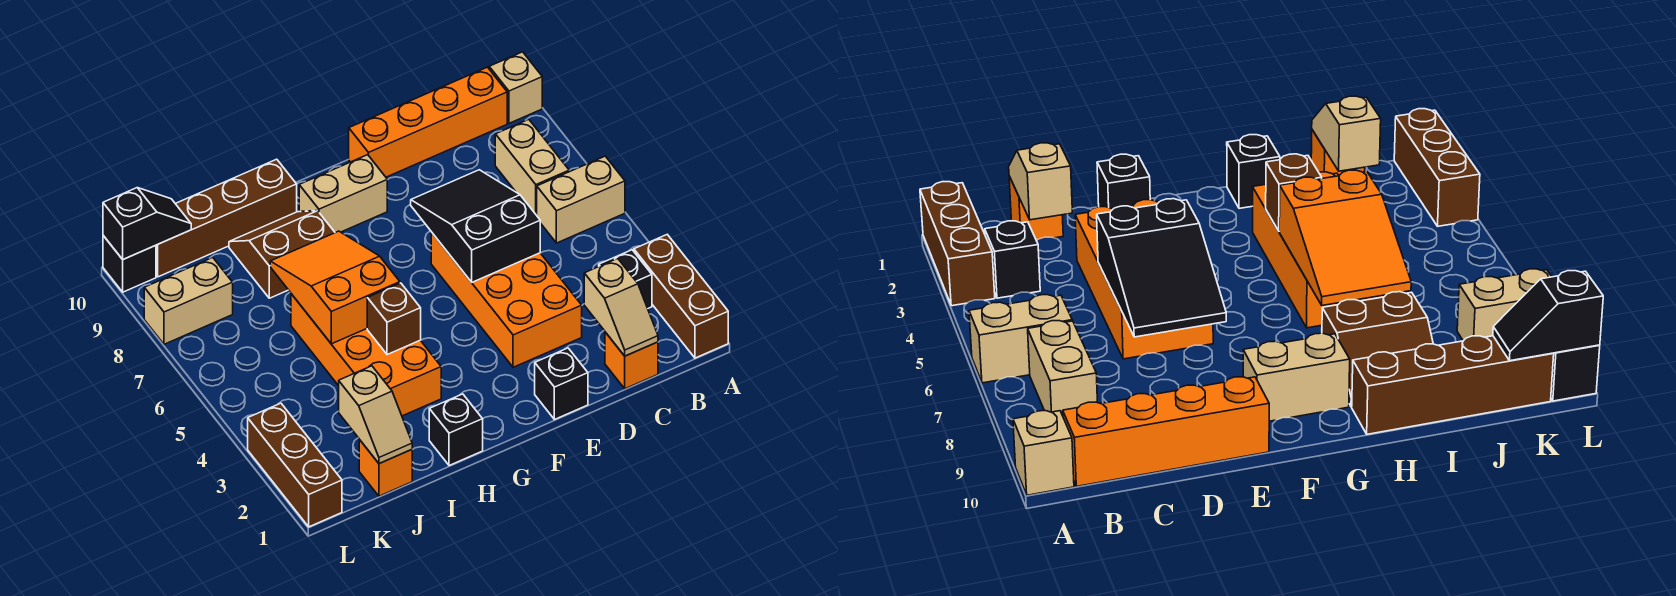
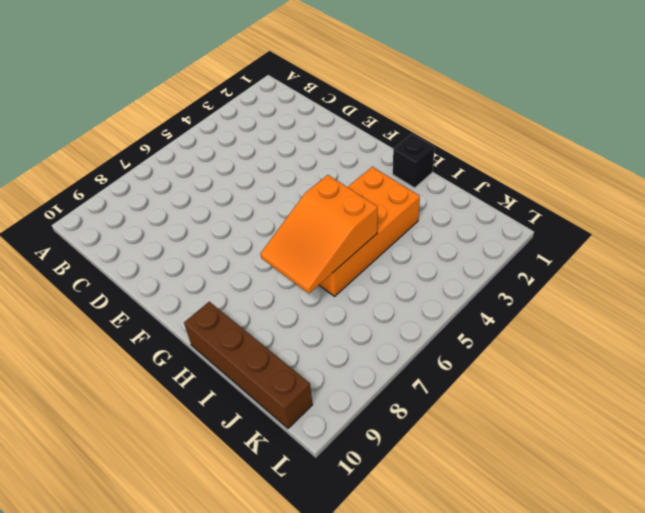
none -> brown 1x3 brick [634,235,728,358]
none -> tan 1x2 brick [537,156,625,243]
none -> tan 1x1 brick [489,52,542,123]

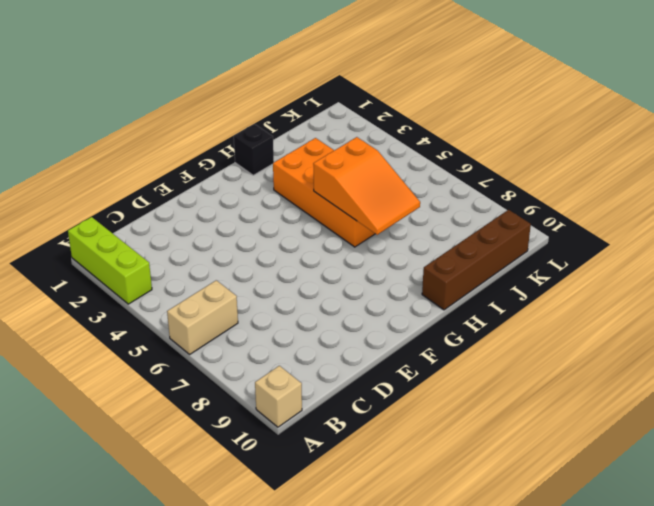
lime 1x3 brick [68,217,152,304] -> brown 1x3 brick [634,235,728,358]
none -> black 1x1 brick [599,250,652,308]
none -> tan 1x2 brick [495,119,569,215]
none -> orange 1x4 brick [349,67,507,177]

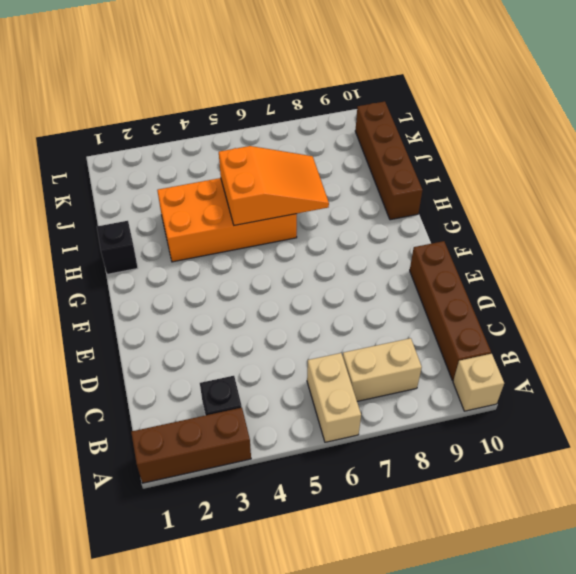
brown 1x4 brick [410,241,491,381] -> orange 1x4 brick [349,67,507,177]
none -> orange 1x1 brick [605,332,658,389]
none -> orange 2x4 brick [431,232,582,367]
none -> black 1x1 brick [535,348,588,420]

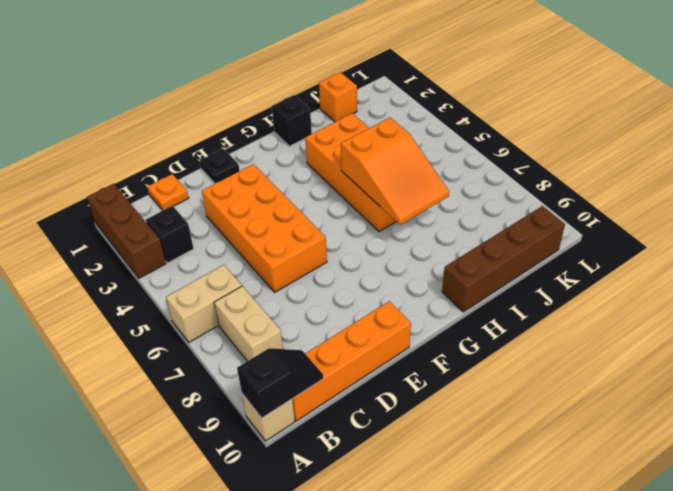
black 1x2 slope [237,348,323,418] -> black 1x2 slope turned to [103,188,191,259]
orange 1x1 plate [147,174,189,210] -> orange 1x1 brick [605,332,658,389]
black 1x1 plate [200,149,239,183] -> black 1x1 brick [535,348,588,420]
none -> tan 1x2 brick [299,155,387,233]
none -> brown 2x2 slope [229,211,335,298]
none -> tan 1x2 brick [144,258,233,344]

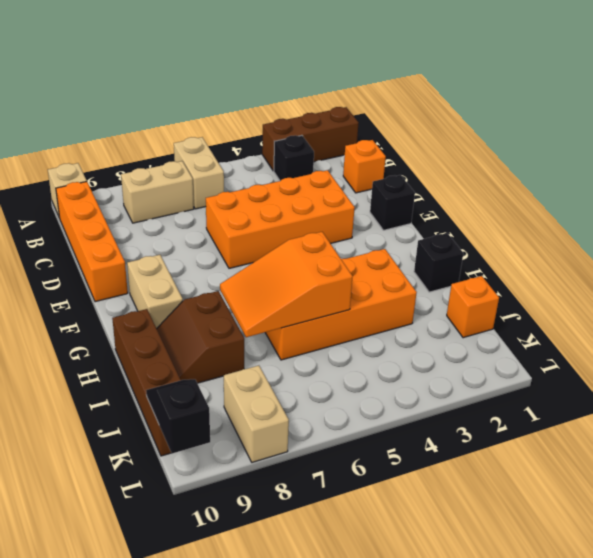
none -> brown 1x3 brick [248,403,342,527]
none -> black 1x1 brick [103,236,156,292]
none -> tan 1x2 slope [584,258,658,356]

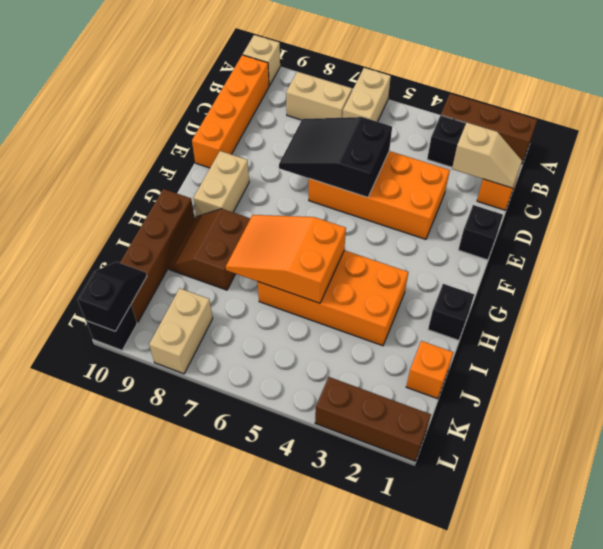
none -> brown 1x1 brick [367,283,421,355]
none -> tan 1x2 slope [339,366,412,464]

